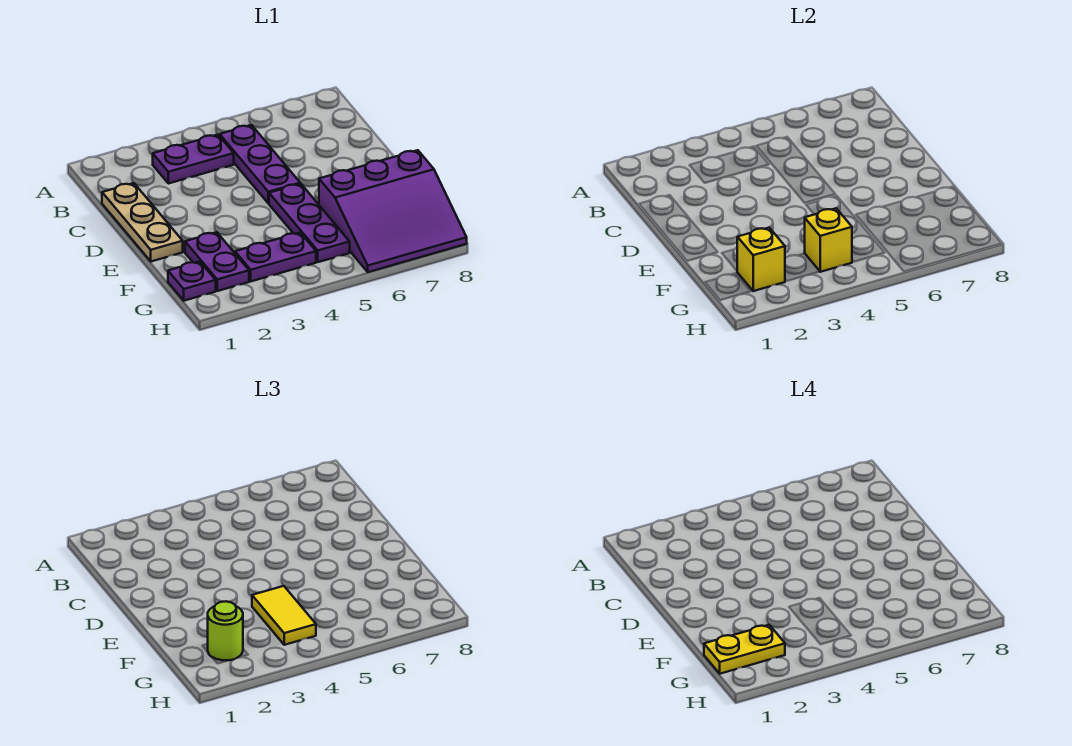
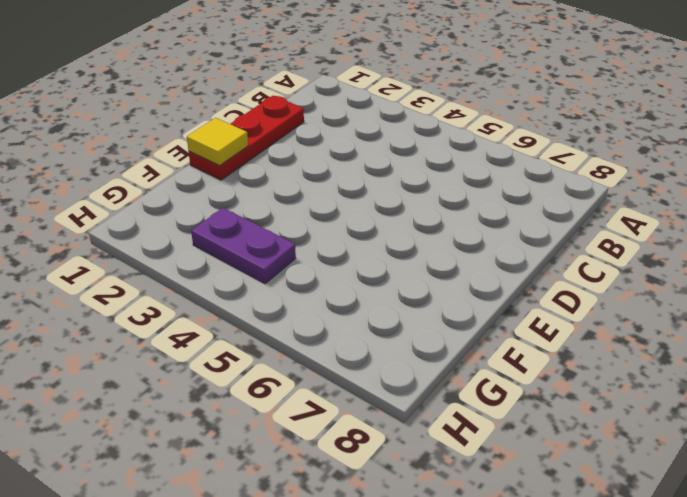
red 1x3 plate [189,96,304,180] -> tan 1x3 plate [102,183,183,261]
yellow 1x1 tile [187,118,248,166] -> none
none -> purple 1x2 plate [153,135,234,184]
none -> purple 1x3 plate [220,125,300,203]
none -> purple 1x3 plate [269,184,350,262]

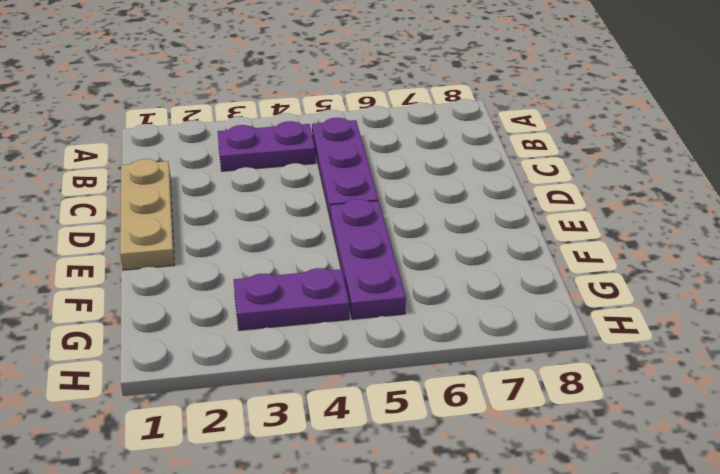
none -> purple 1x2 plate [185,232,249,291]
none -> purple 3x3 slope [319,150,467,272]
none -> purple 1x1 plate [168,261,216,301]

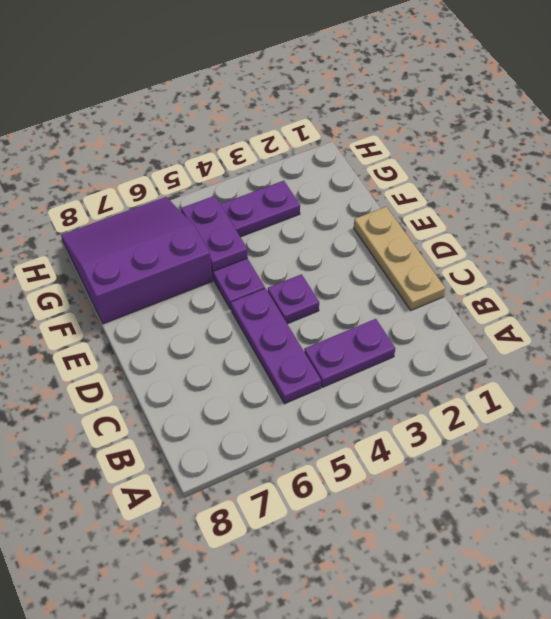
purple 1x1 plate [268,274,319,324] -> purple 1x1 plate moved to [168,261,216,301]
purple 1x2 plate [181,196,248,271] -> purple 1x2 plate moved to [185,232,249,291]
none -> yellow 1x1 brick [737,228,785,291]
none -> yellow 1x1 brick [805,208,852,272]
none -> yellow 1x2 tile [252,586,316,645]

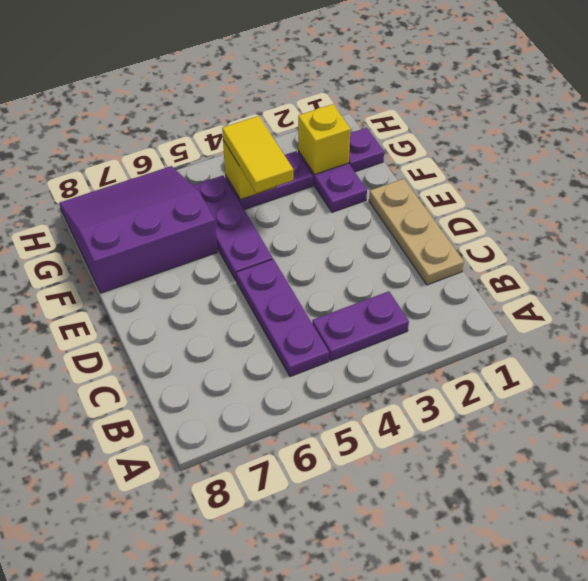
none -> lime 1x1 round brick [208,601,243,660]
none -> yellow 1x2 plate [704,625,785,674]

